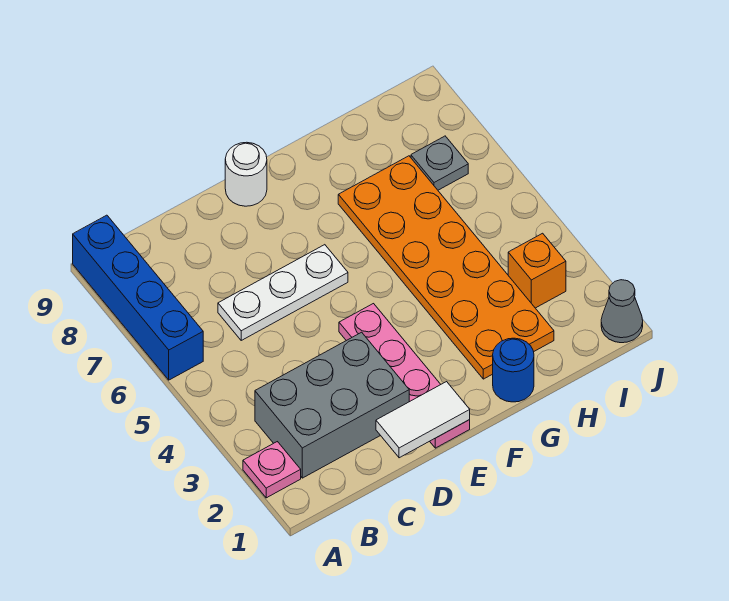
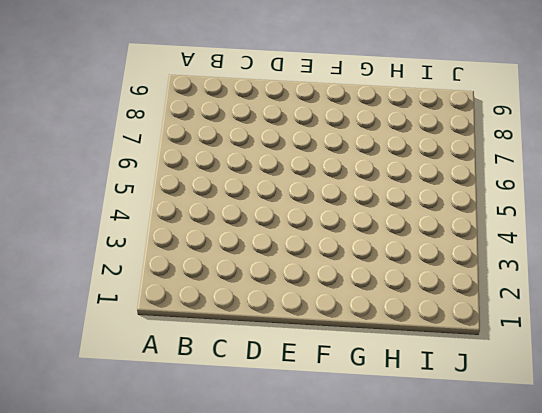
none -> pink 1x1 plate [243,442,301,498]
none -> blue 1x4 brick [73,215,203,380]
none -> grey 2x3 brick [255,332,409,478]

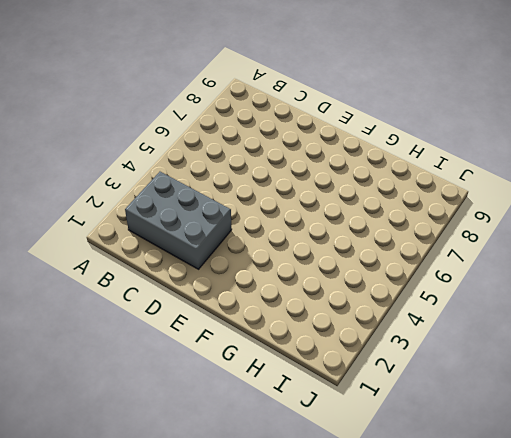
none -> pink 1x1 plate [243,442,301,498]
none -> blue 1x4 brick [73,215,203,380]
none -> white 1x3 plate [218,245,348,340]

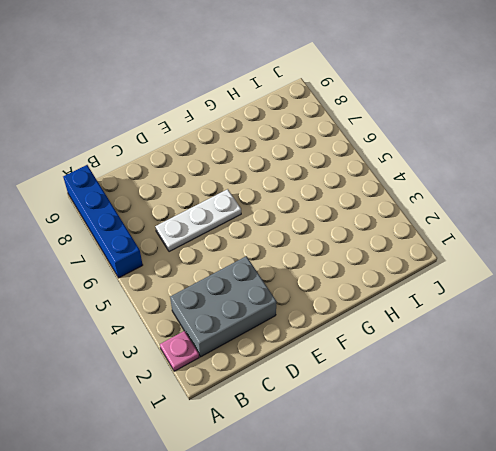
none -> pink 1x4 plate [339,304,470,448]
none -> white 1x1 round brick [225,142,267,206]
none -> blue 1x1 round brick [493,338,534,402]

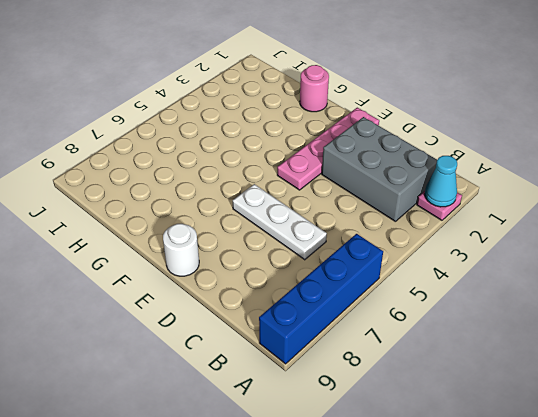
cyan 1x1 cone [425,156,457,207] -> none
pink 1x1 round brick [300,65,329,112] -> blue 1x1 round brick [493,338,534,402]
none -> orange 2x6 plate [338,156,554,379]
none -> orange 1x1 brick [508,233,566,308]
none -> grey 1x1 plate [411,136,468,190]

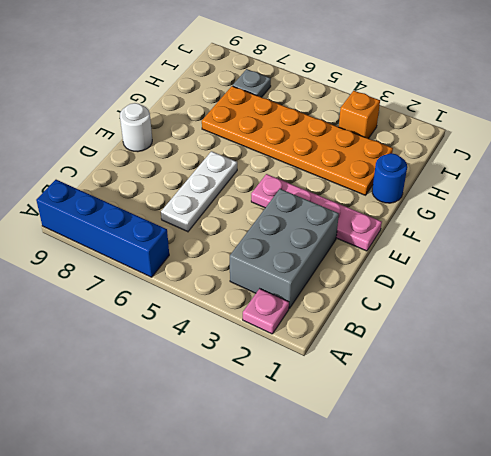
none -> grey 1x1 cone [601,280,643,343]
none -> white 1x2 tile [376,382,470,458]

